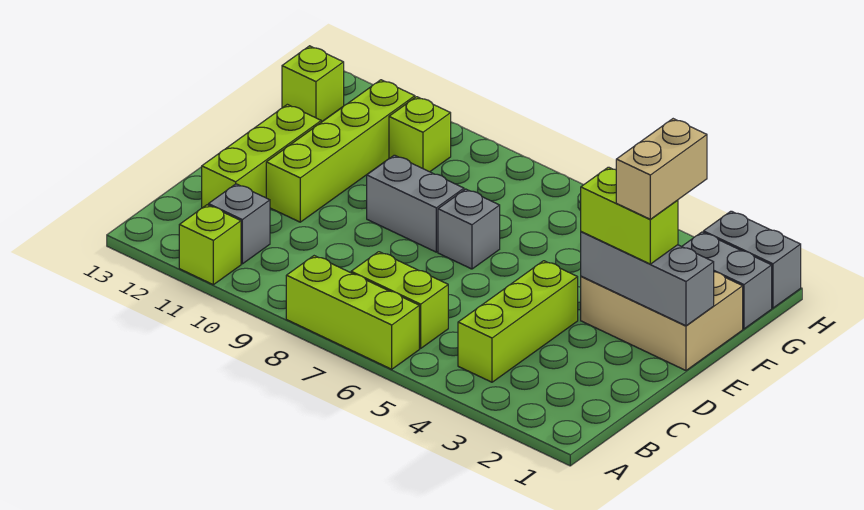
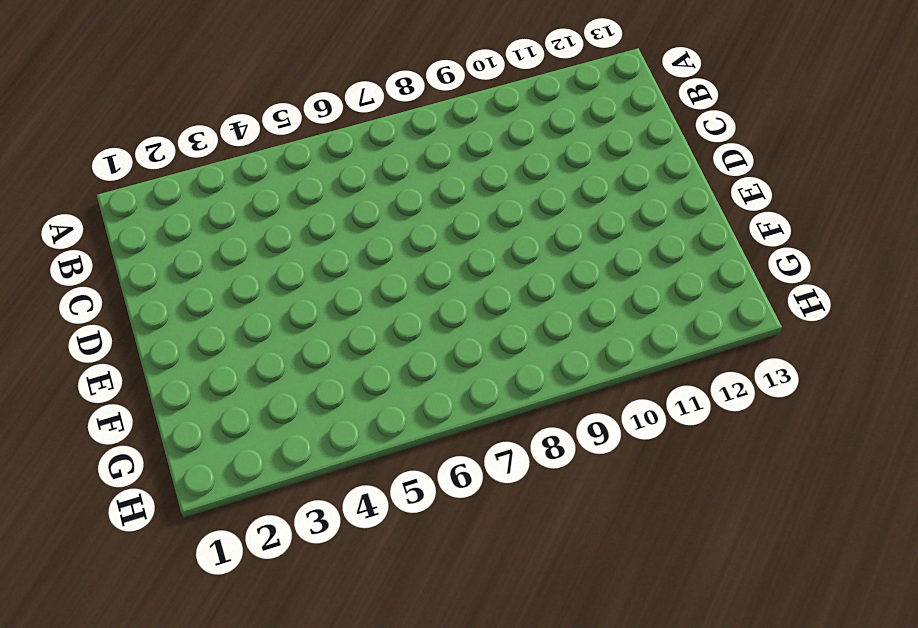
none -> lime 1x3 brick [286,256,419,369]
none -> lime 1x1 brick [179,205,241,285]
none -> lime 1x3 brick [458,261,578,382]

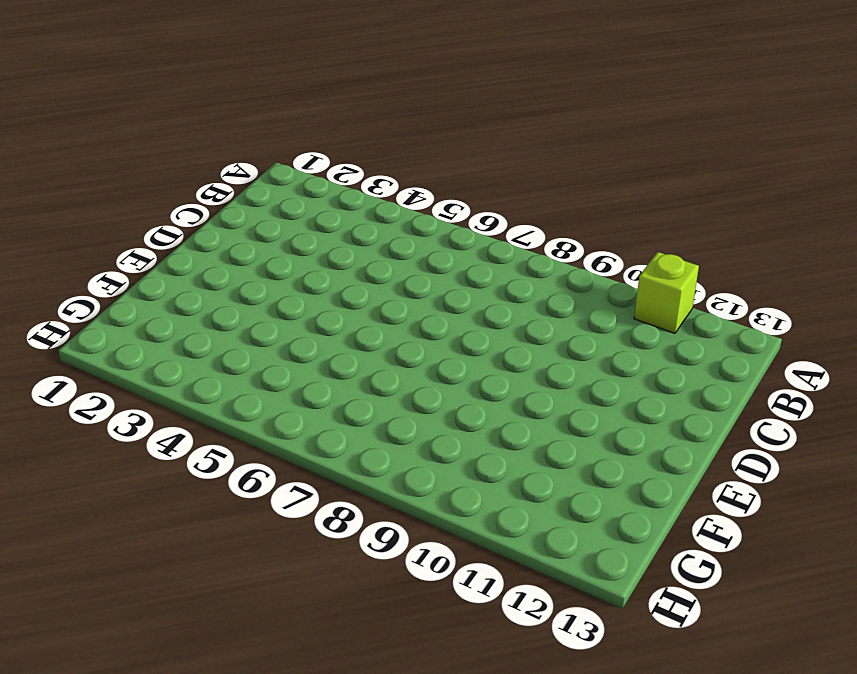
none -> lime 1x3 brick [286,256,419,369]
none -> lime 1x3 brick [458,261,578,382]
none -> lime 1x2 brick [351,252,448,348]

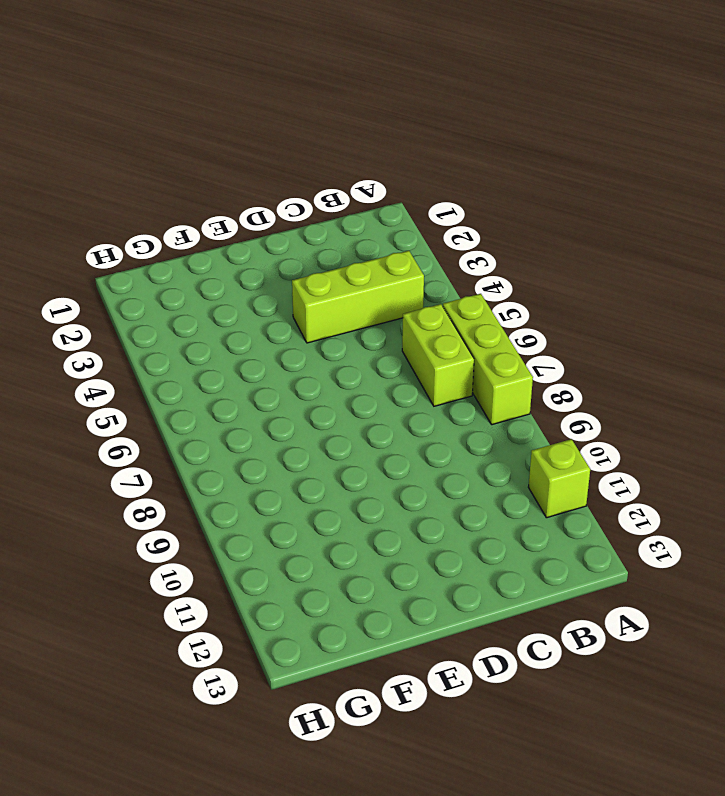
none -> grey 1x1 brick [208,184,270,264]
none -> lime 1x3 brick [202,104,321,208]
none -> lime 1x4 brick [266,80,415,222]

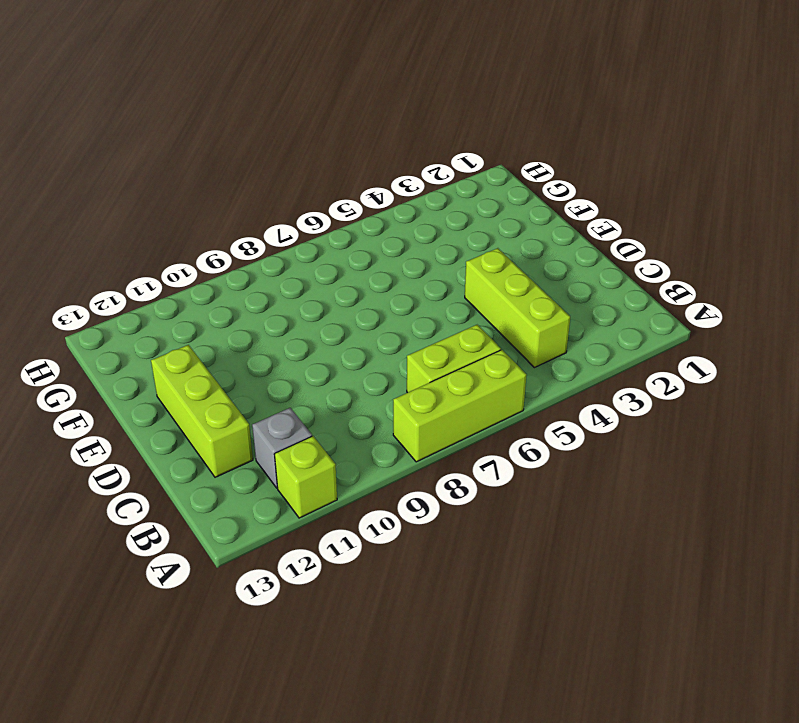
none -> lime 1x4 brick [266,80,415,222]
none -> tan 2x3 brick [581,272,743,370]
none -> grey 1x1 brick [438,189,500,269]

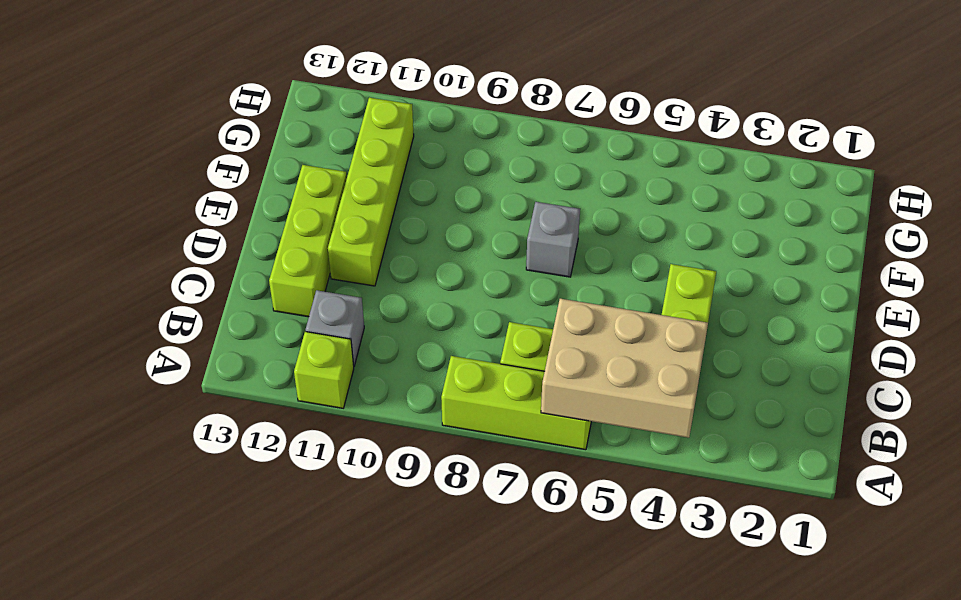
tan 2x3 brick [541,299,708,438] -> tan 2x3 brick moved to [581,272,743,370]
none -> grey 1x2 brick [367,155,464,252]
none -> grey 1x2 brick [682,232,772,329]
none -> lime 1x1 brick [389,97,451,172]

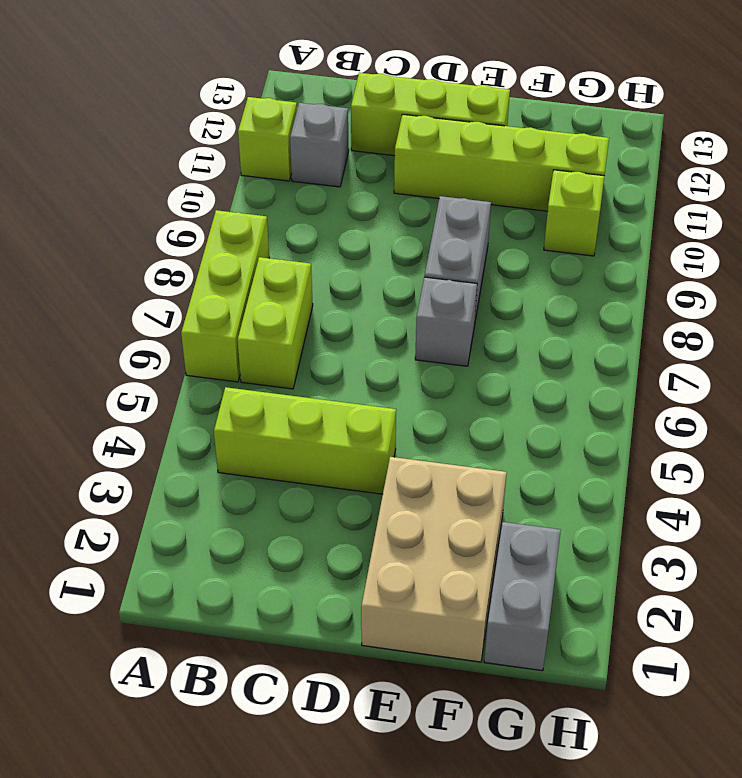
none -> lime 1x1 brick [282,46,344,122]
none -> grey 1x2 brick [703,211,801,308]
none -> grey 1x3 brick [581,232,714,326]

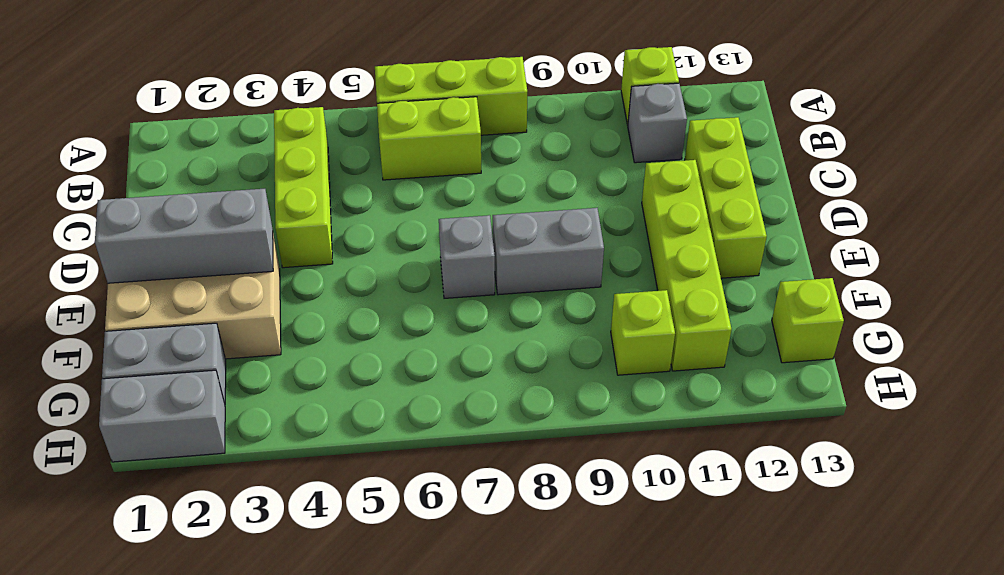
none -> lime 1x2 brick [581,167,678,264]
none -> tan 1x2 brick [616,119,707,219]

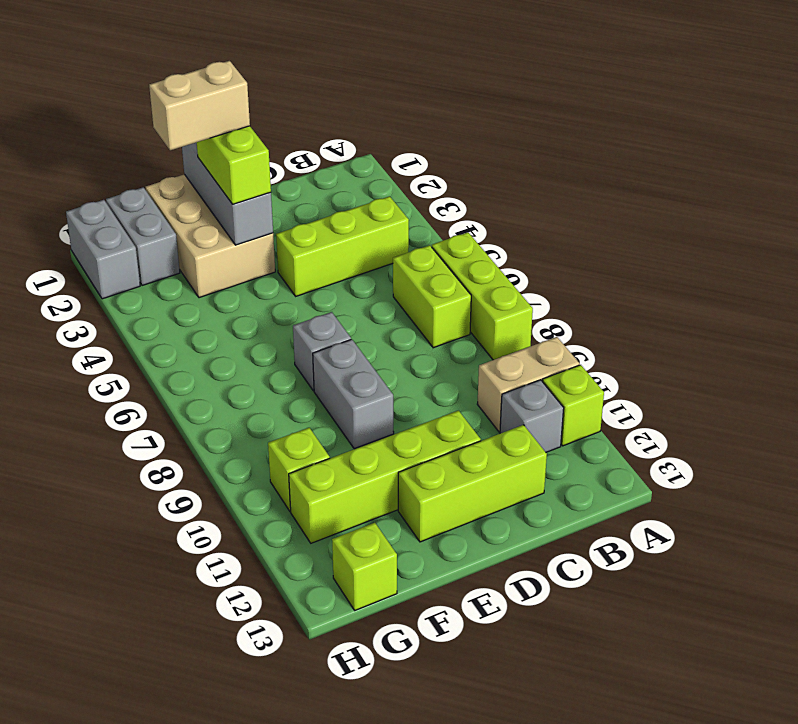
tan 1x2 brick [477,337,580,432] -> none

